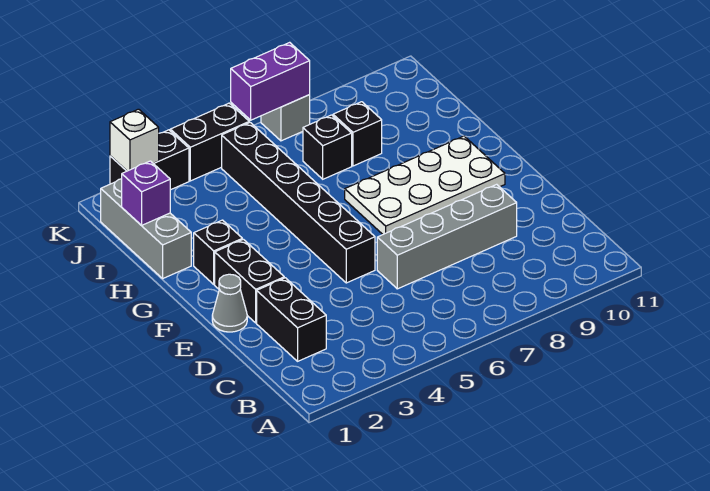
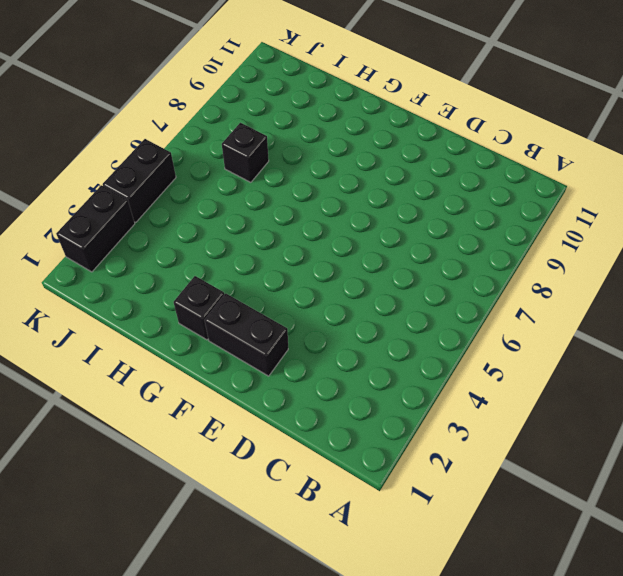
none -> black 1x2 brick [257,278,326,361]
none -> grey 1x4 brick [377,184,517,289]
none -> grey 1x1 cone [212,274,247,332]

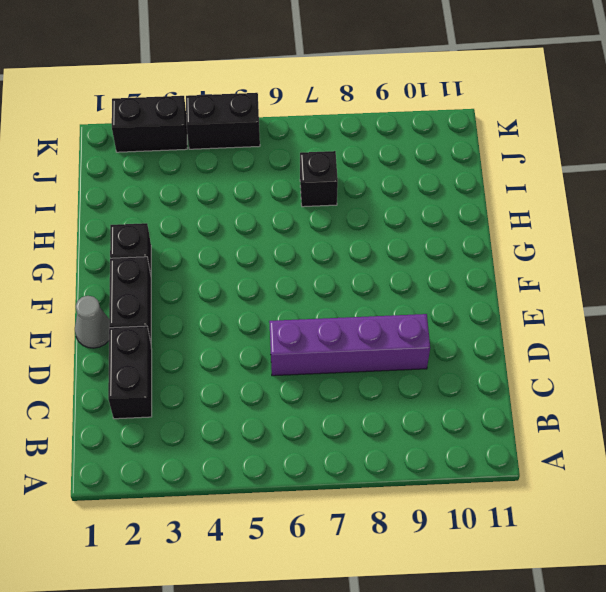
purple 1x4 brick [269,314,430,376] -> grey 1x4 brick [377,184,517,289]
none -> black 1x6 brick [222,123,375,283]
none -> white 2x4 plate [345,136,505,234]
none -> grey 1x3 brick [101,179,191,278]

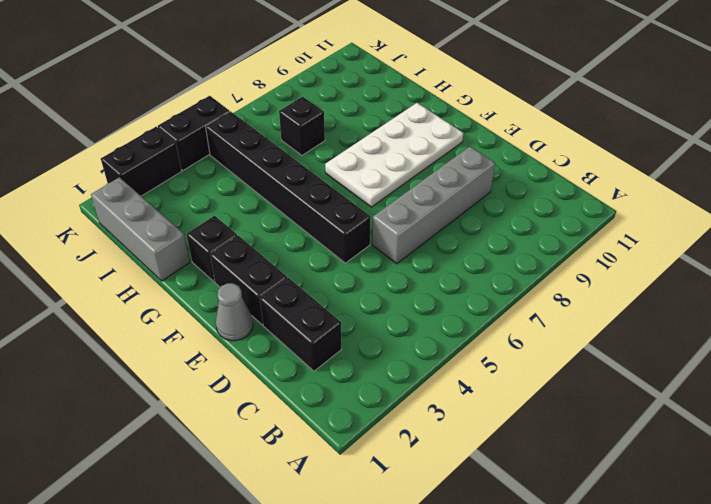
none -> black 1x1 brick [333,102,382,166]
none -> grey 1x1 brick [261,95,310,141]
none -> purple 1x1 brick [122,161,170,225]

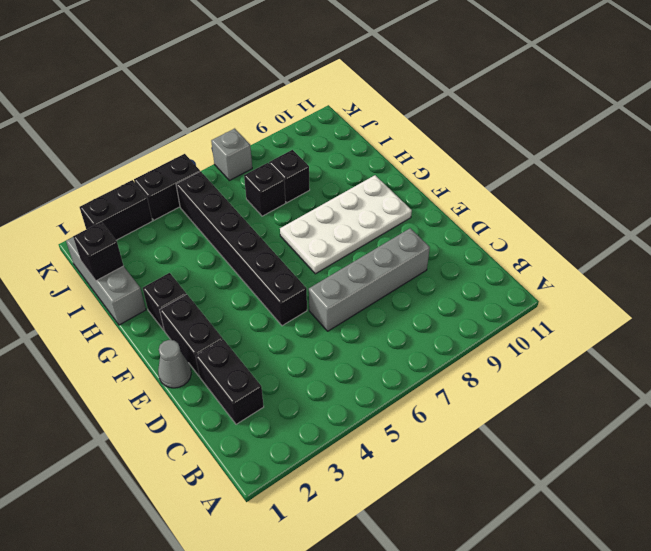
black 1x1 brick [73,222,123,281] -> purple 1x1 brick [122,161,170,225]
none -> white 1x1 brick [110,109,159,171]
none -> purple 1x2 brick [231,42,310,120]

